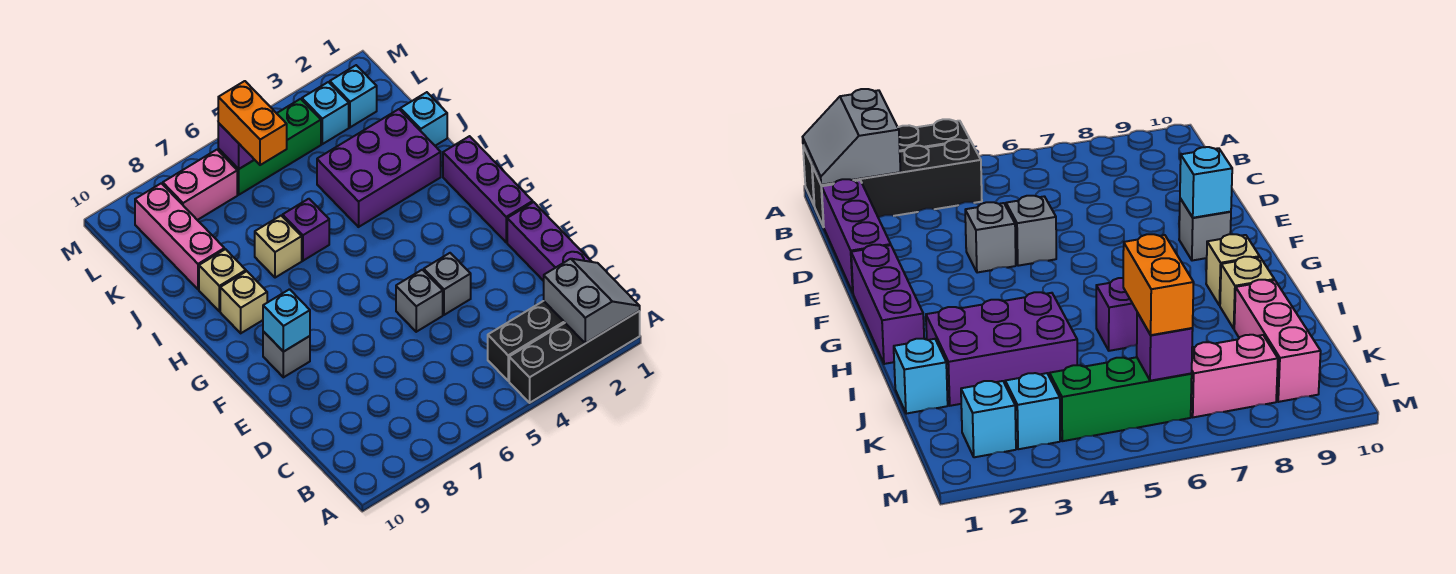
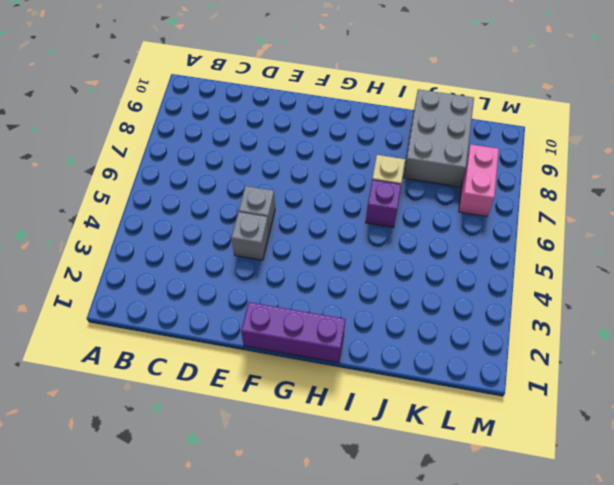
grey 2x3 brick [403,89,474,187] -> pink 1x3 brick [135,183,224,289]
none -> black 1x4 brick [509,311,640,403]
none -> black 1x4 brick [488,301,565,381]
none -> purple 1x3 brick [507,202,592,281]

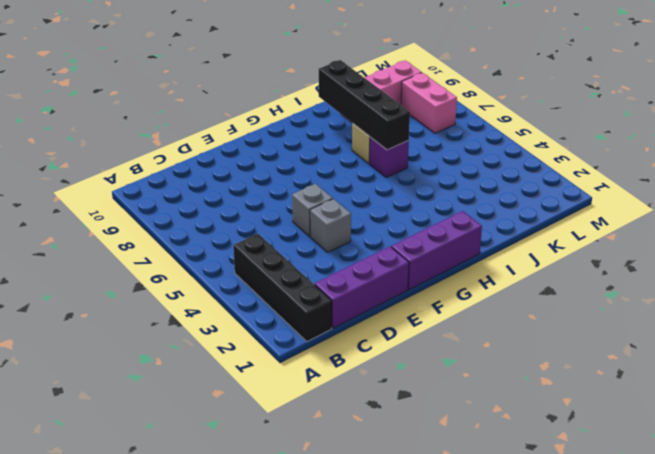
black 1x4 brick [319,60,410,150] -> black 1x4 brick moved to [509,311,640,403]
none -> grey 1x1 brick [263,331,310,377]
none -> tan 1x1 brick [220,271,267,333]
none -> purple 2x3 brick [317,109,441,227]

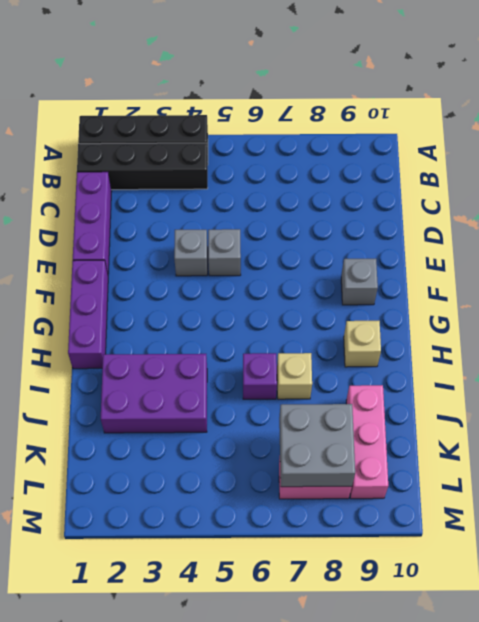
grey 2x2 brick [279,404,355,487] -> none
none -> tan 1x1 brick [199,249,246,311]
none -> cyan 1x1 brick [400,92,447,146]
none -> cyan 1x1 brick [330,65,377,127]

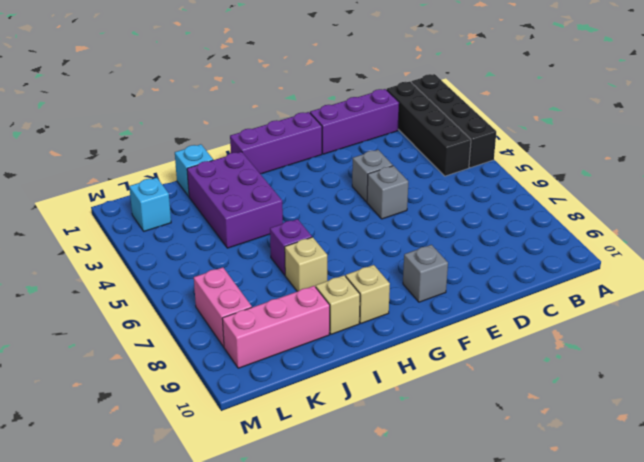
none -> cyan 1x1 brick [302,82,349,144]
none -> green 1x3 brick [218,99,321,195]
none -> grey 2x2 slope [544,259,640,343]

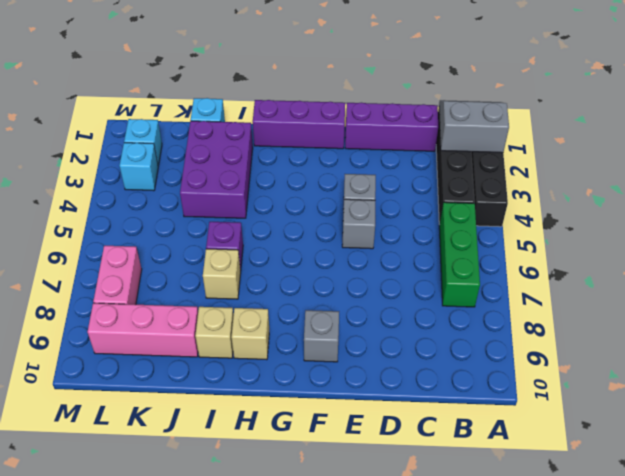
green 1x3 brick [439,202,480,307] -> green 1x3 brick moved to [218,99,321,195]
none -> cyan 1x1 brick [263,289,310,352]
none -> purple 1x1 brick [218,123,254,169]
none -> orange 1x2 brick [218,81,287,165]

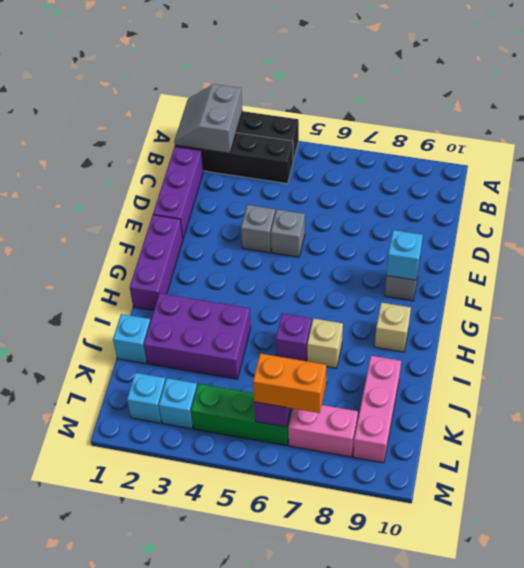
orange 1x2 brick [253,354,326,413] -> orange 1x2 brick turned to [218,81,287,165]
none -> tan 1x1 brick [199,249,246,311]

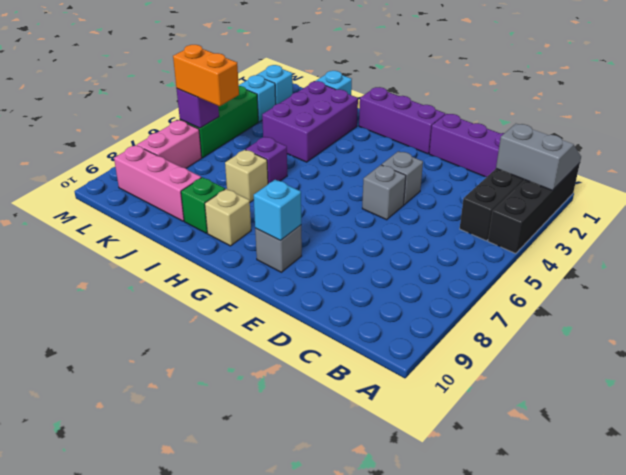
green 1x1 brick [181,177,225,233] -> tan 1x1 brick [199,249,246,311]

